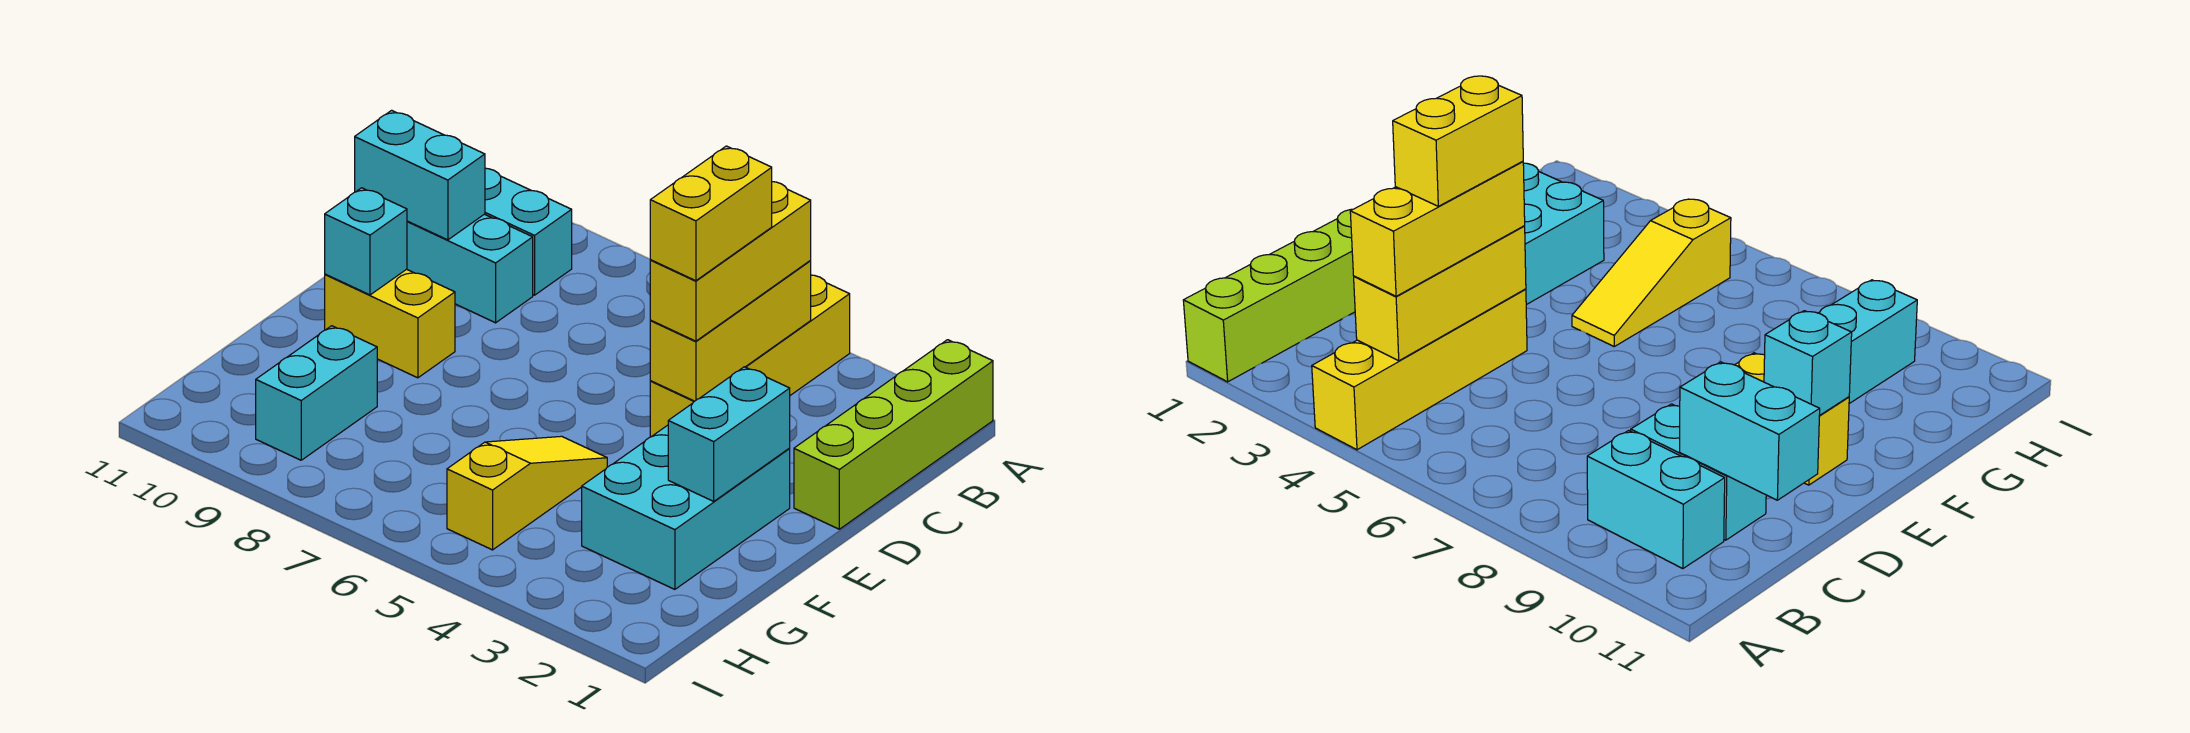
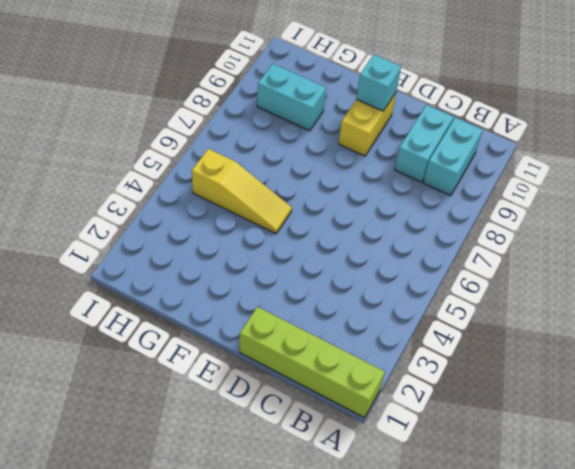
none -> yellow 1x4 brick [650,275,850,437]
none -> cyan 2x3 brick [582,425,790,589]
none -> yellow 1x3 brick [650,261,811,401]

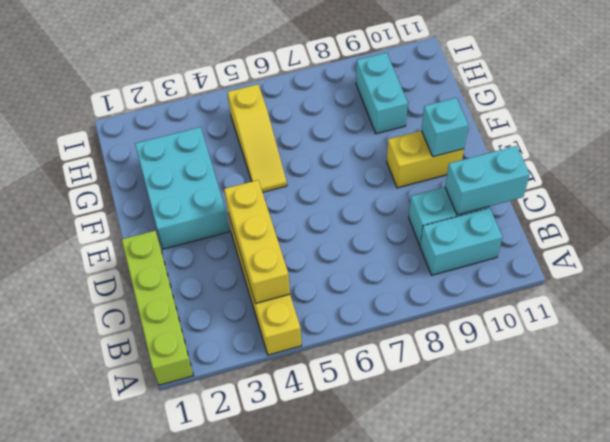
none -> cyan 1x2 brick [668,367,790,501]
none -> yellow 1x3 brick [650,182,811,341]
none -> yellow 1x2 brick [650,146,772,281]

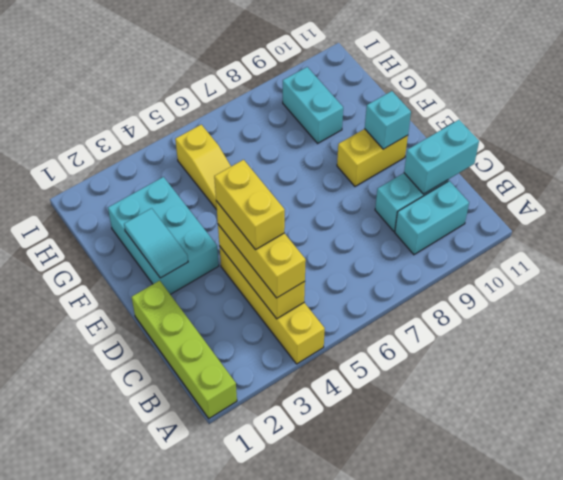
cyan 1x2 tile [124,208,188,278] -> cyan 1x2 brick [668,367,790,501]

